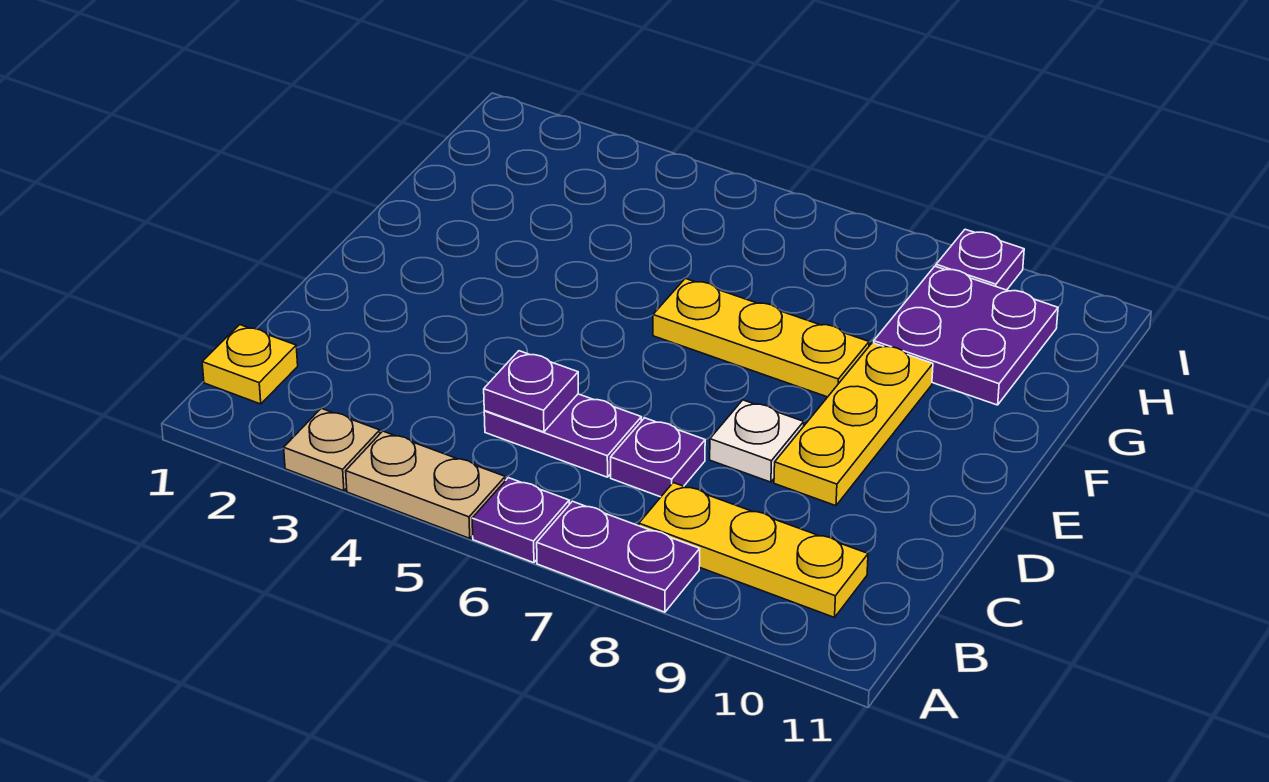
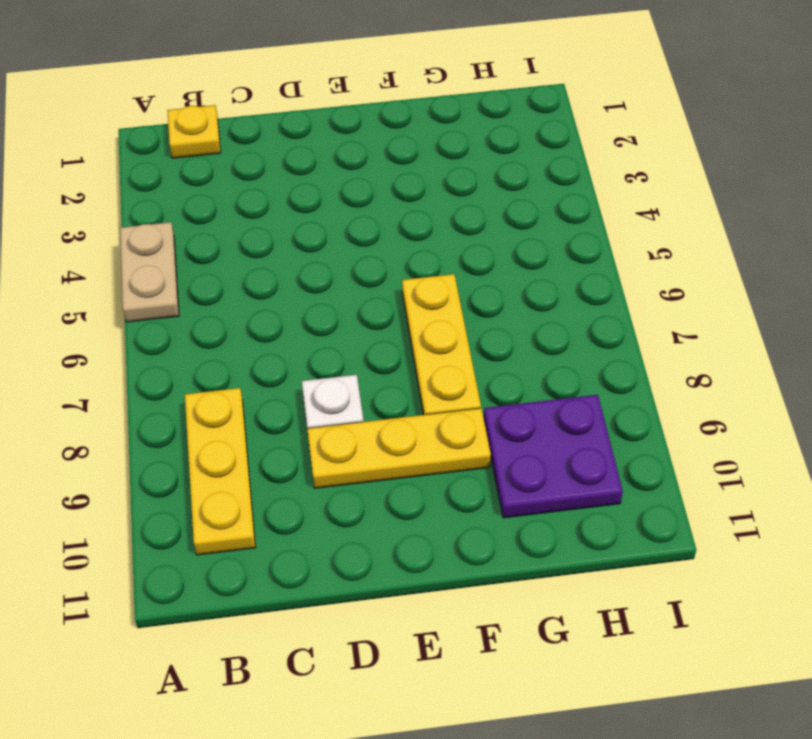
none -> tan 1x1 plate [284,408,380,491]
none -> purple 1x1 plate [472,478,569,563]
none -> purple 1x2 plate [537,501,700,612]

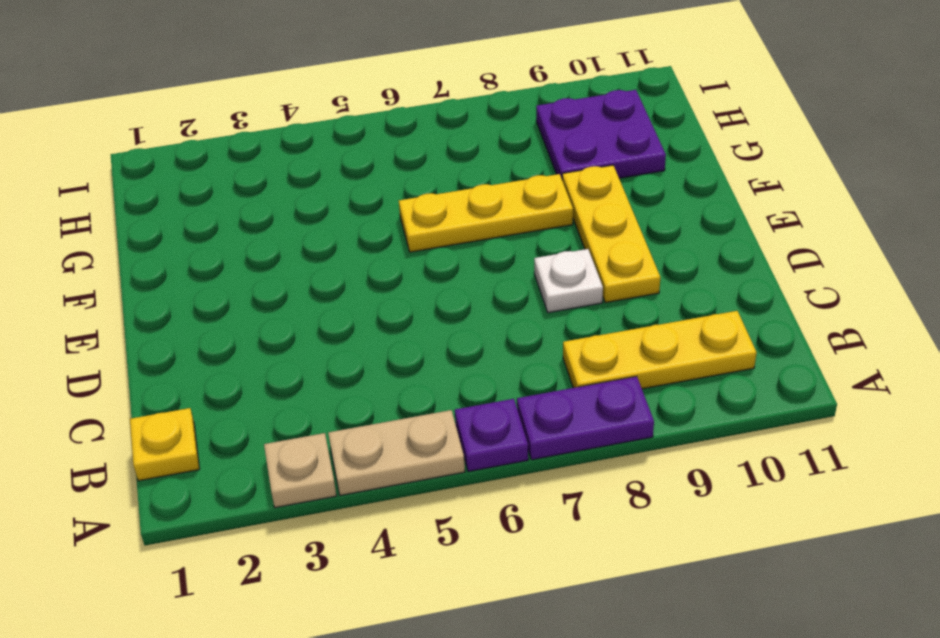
none -> purple 1x2 plate [484,394,641,477]
none -> purple 1x1 plate [611,418,705,497]
none -> purple 1x1 plate [936,229,1024,290]

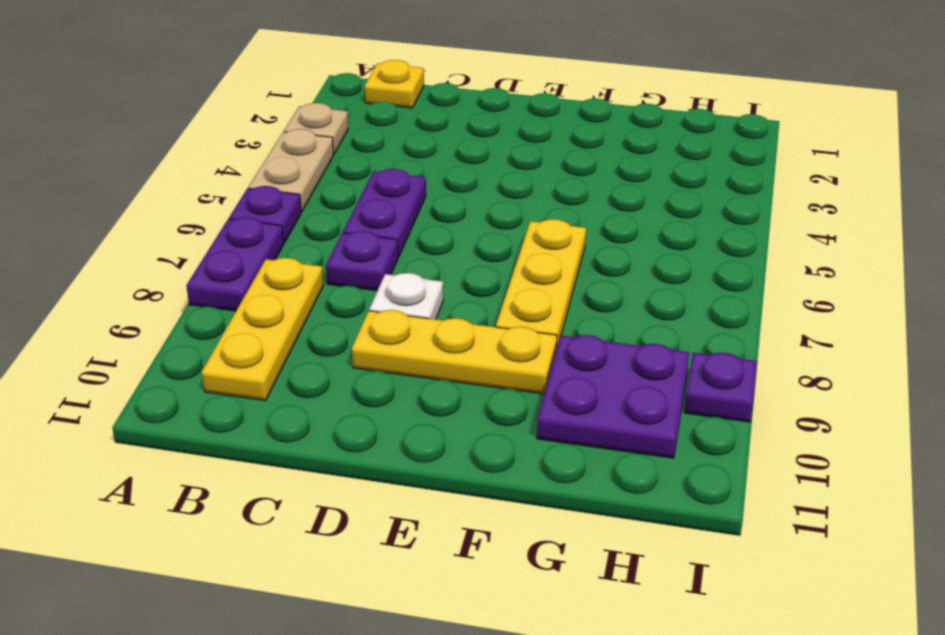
none -> purple 1x1 plate [484,351,578,432]

